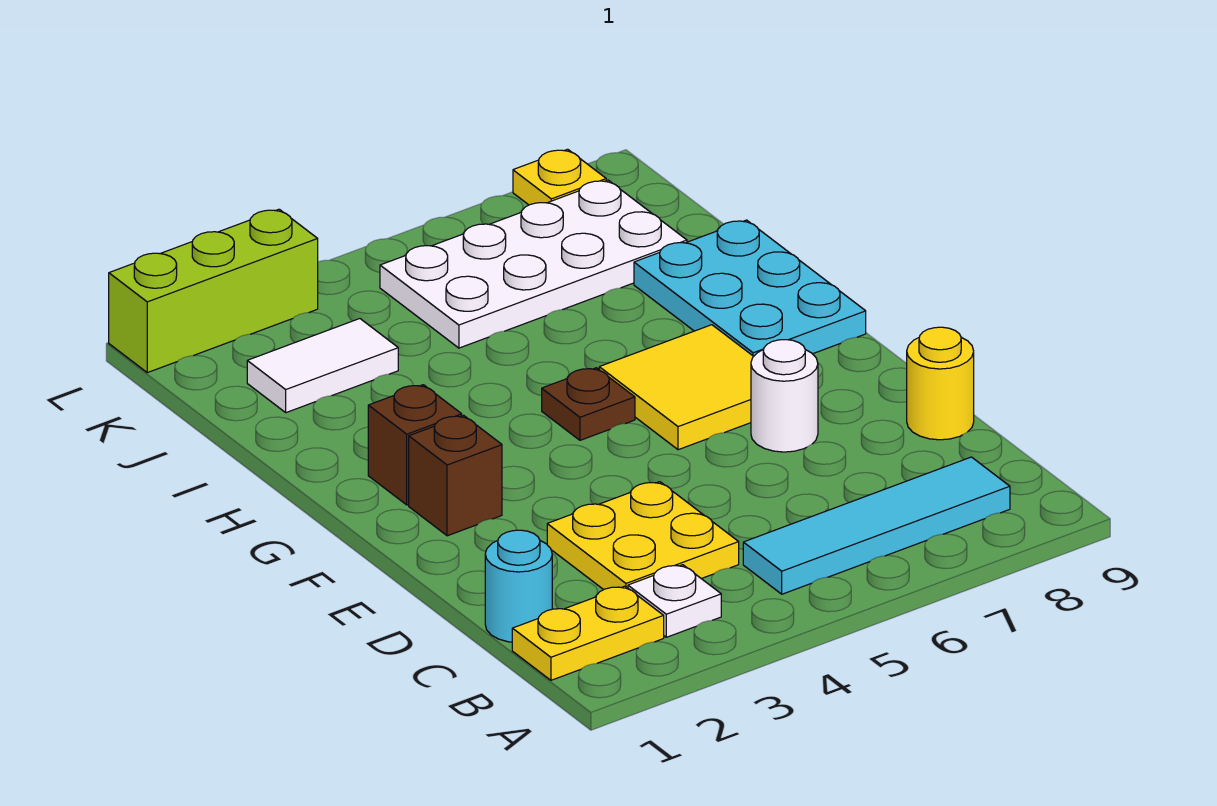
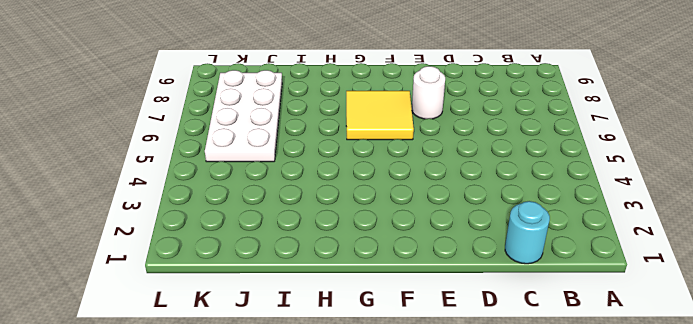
none -> yellow 1x2 plate [512,586,664,680]
none -> white 1x1 plate [628,565,721,637]
none -> cyan 1x4 tile [743,457,1010,594]

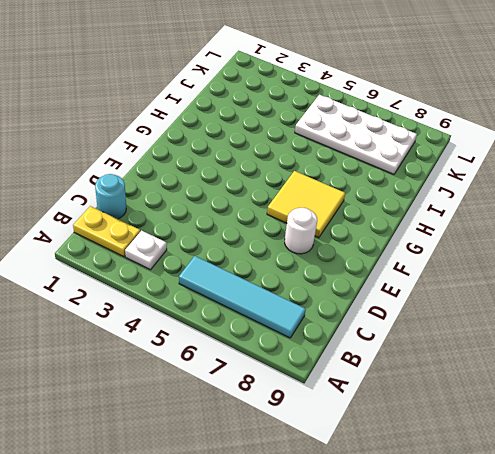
none -> yellow 2x2 plate [547,482,739,590]
none -> yellow 1x1 round brick [907,327,974,440]
none -> brown 1x1 brick [409,415,502,536]

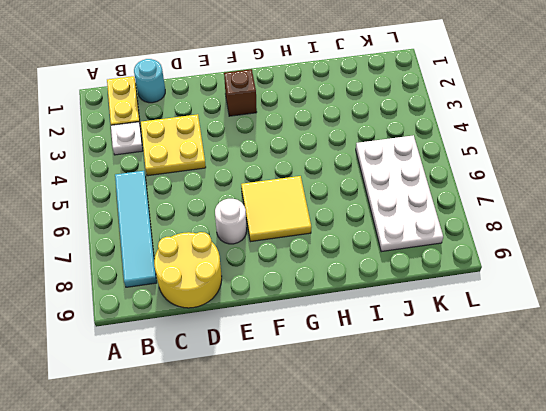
yellow 2x2 round brick [154,232,222,308] -> yellow 1x1 round brick [907,327,974,440]
none -> brown 1x1 brick [368,385,462,505]
none -> brown 1x1 plate [542,368,635,440]
none -> cyan 2x3 plate [634,220,866,356]

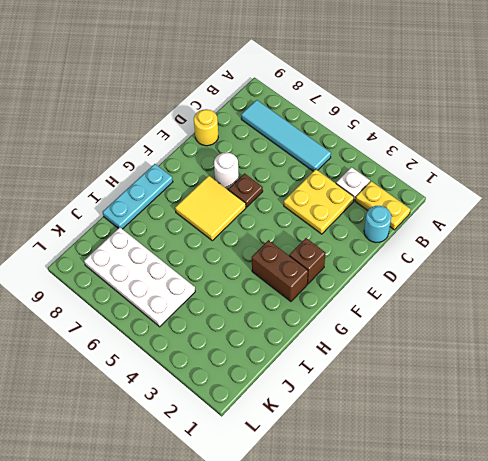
brown 1x1 plate [228,174,263,207] -> brown 1x1 plate moved to [542,368,635,440]
brown 1x2 brick [252,240,308,302] -> brown 1x1 brick [368,385,462,505]
cyan 1x3 plate [103,164,173,229] -> cyan 2x3 plate [634,220,866,356]
none -> white 1x2 tile [247,319,398,413]
none -> lime 1x3 brick [109,209,318,373]
none -> yellow 1x1 plate [513,149,606,205]

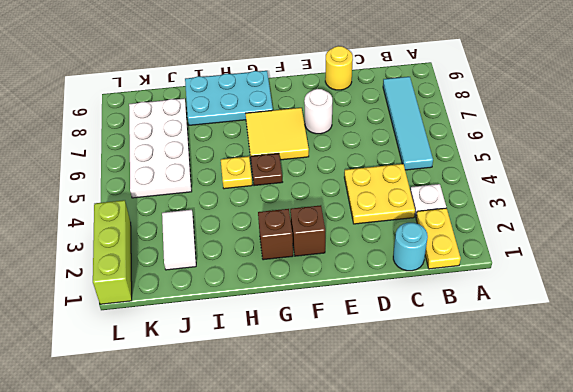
yellow 1x1 plate [221,156,252,189] -> yellow 1x1 plate moved to [513,149,606,205]

